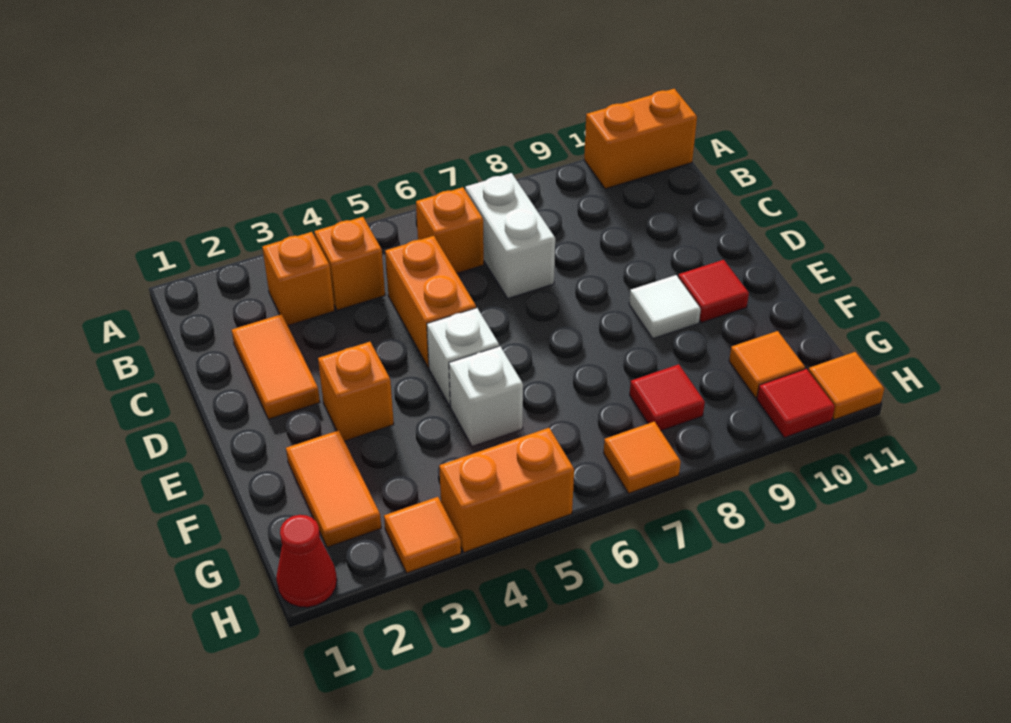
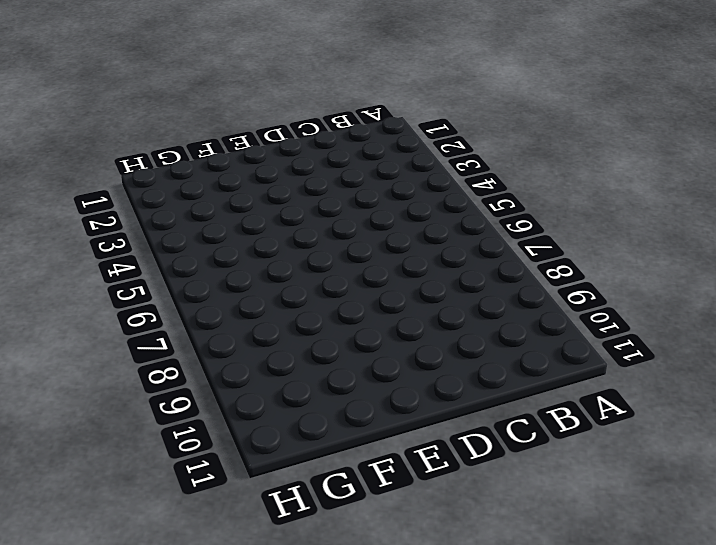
none -> orange 1x2 brick [584,89,697,189]
none -> orange 1x1 brick [262,232,335,326]
none -> orange 1x1 brick [314,217,385,310]

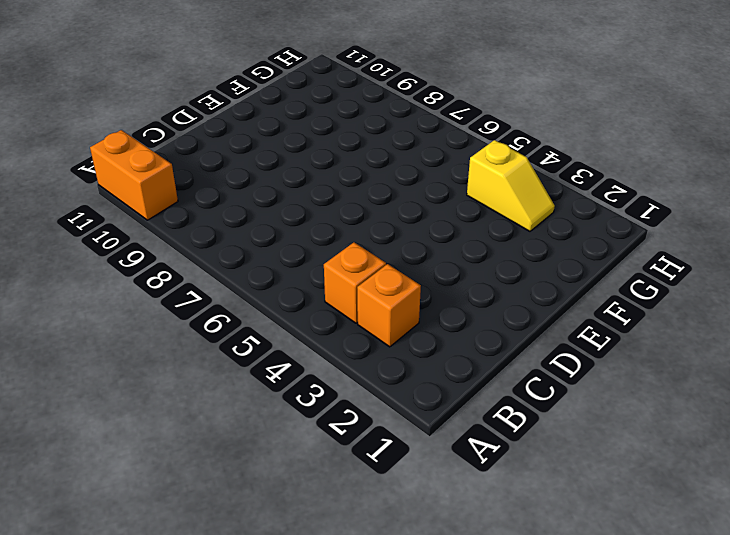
yellow 1x2 slope [467,140,555,231] -> none
none -> orange 1x1 brick [416,187,484,273]
none -> white 1x2 brick [465,173,555,298]
none -> orange 1x2 tile [232,314,320,419]

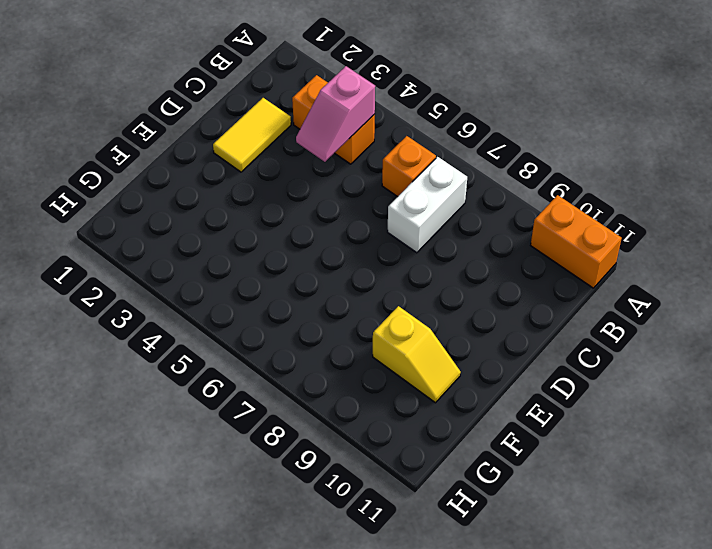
pink 1x2 slope [296,66,375,162] -> none
yellow 1x2 tile [213,98,291,172] -> orange 1x2 tile [232,314,320,419]
yellow 1x2 slope [373,306,461,403] -> none
none -> orange 1x2 brick [385,236,476,367]
none -> orange 1x1 brick [318,342,394,441]
none -> white 1x1 brick [427,308,499,406]

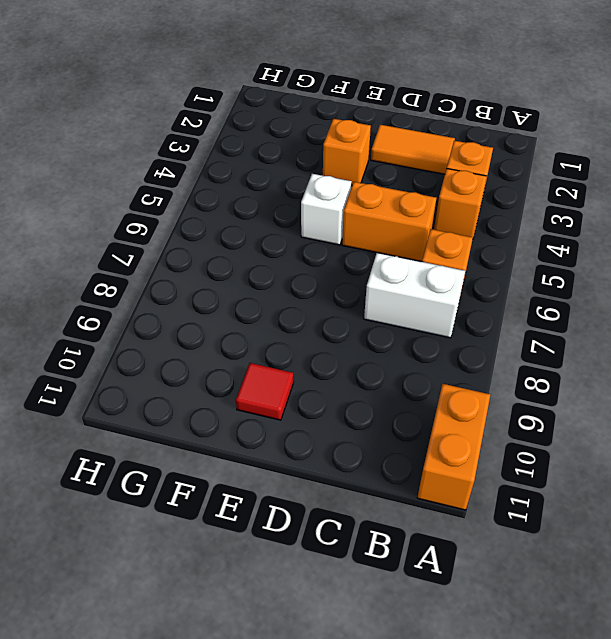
none -> white 1x1 tile [629,275,701,339]
none -> orange 1x2 tile [286,430,381,547]
none -> white 1x1 brick [449,346,523,446]

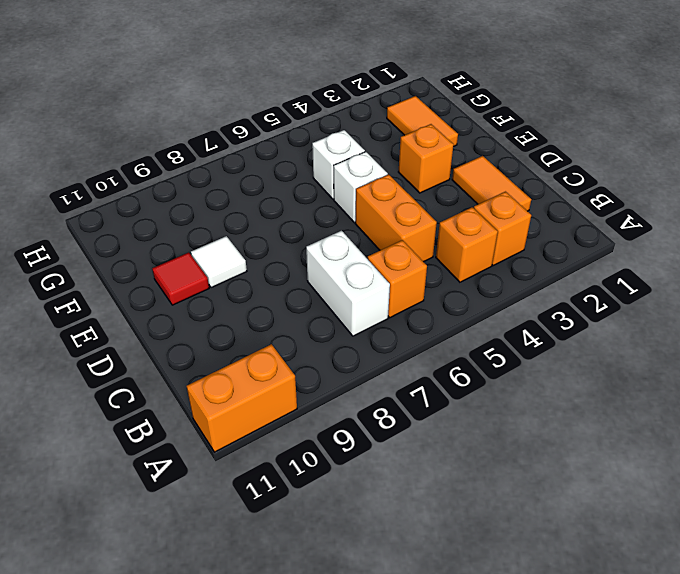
none -> red 1x1 tile [630,364,705,431]
none -> orange 1x1 tile [729,331,805,398]
none -> red 1x1 cone [276,515,337,607]

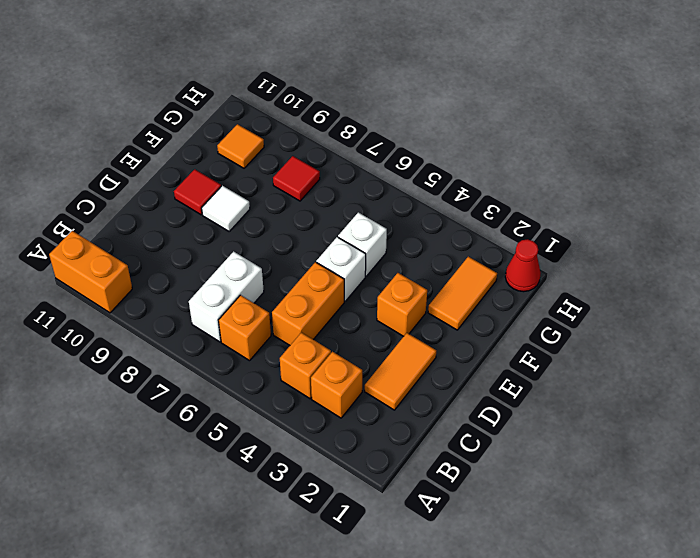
none -> orange 1x1 tile [384,497,461,573]
none -> orange 1x2 brick [439,428,574,552]
none -> orange 1x1 tile [604,422,681,493]

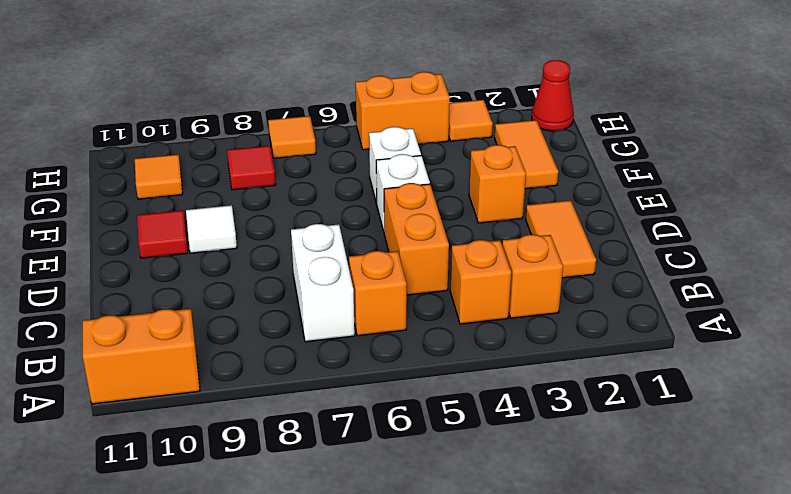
none -> red 1x1 tile [757,369,835,438]
none -> orange 1x1 tile [808,352,884,420]

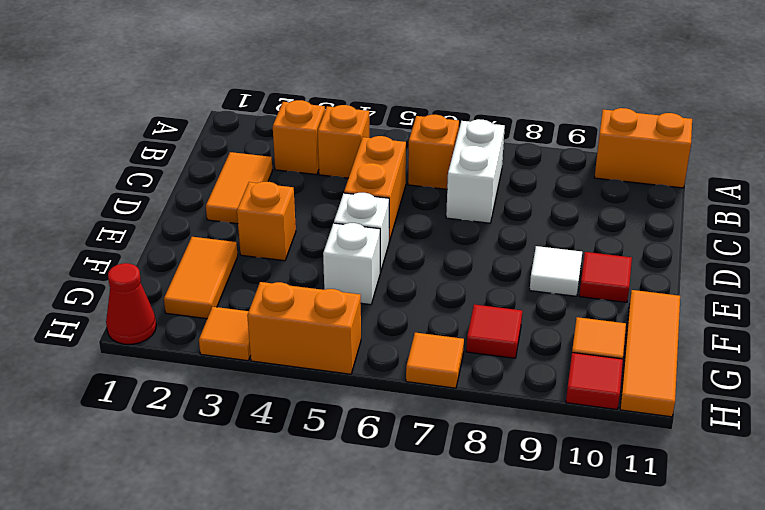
orange 1x3 tile [620,290,680,417] -> orange 1x1 tile [808,352,884,420]

